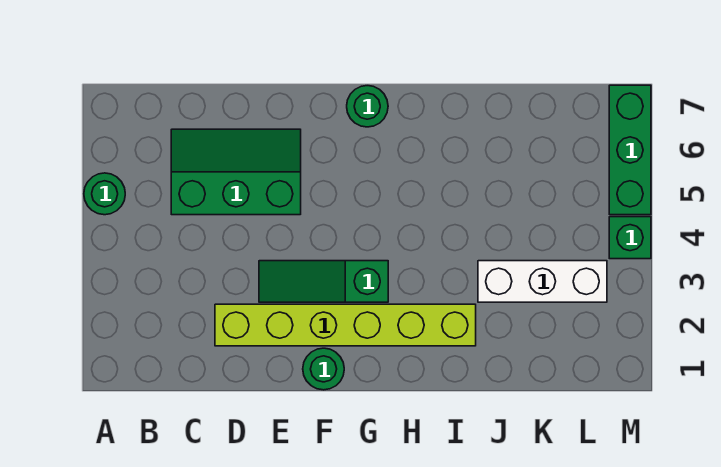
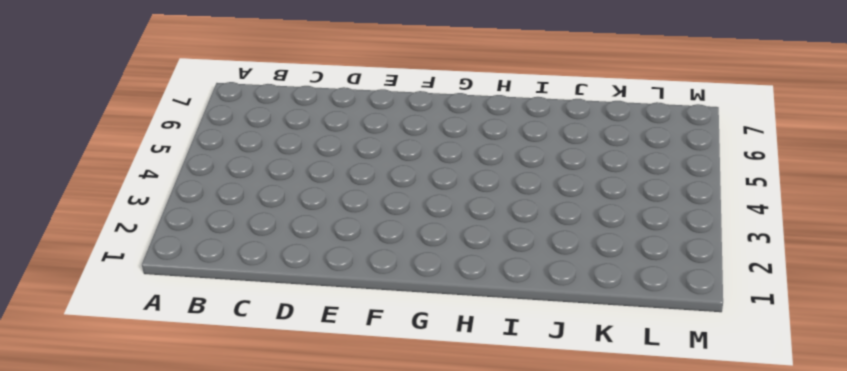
none -> green 1x1 round brick [84,173,125,215]
none -> green 2x3 slope [171,129,301,215]

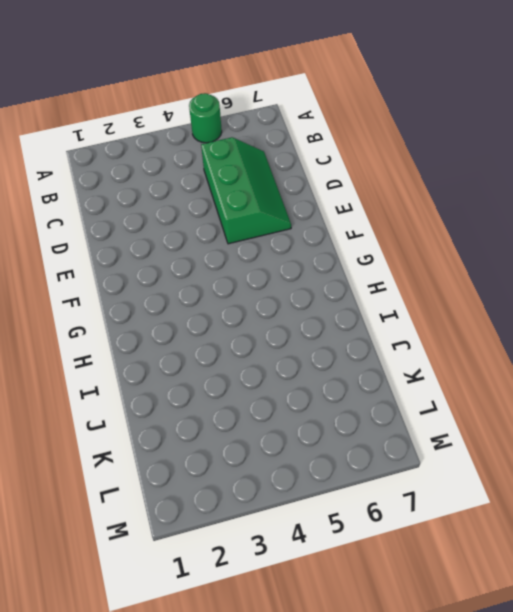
none -> lime 1x6 brick [215,304,476,346]
none -> green 1x3 slope [259,261,388,302]

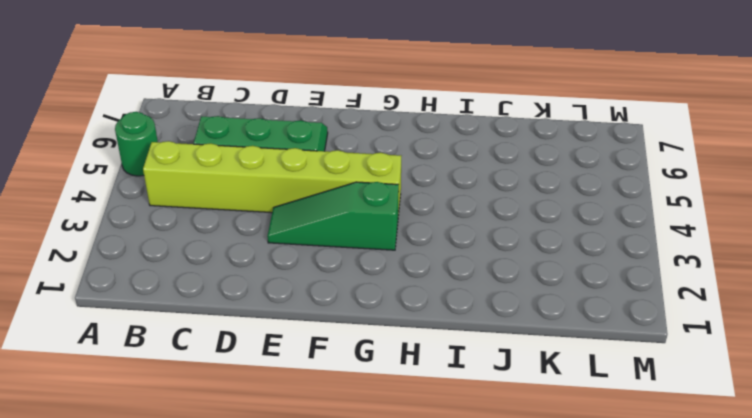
lime 1x6 brick [143,141,401,215] -> lime 1x6 brick moved to [215,304,476,346]
none -> green 1x1 round brick [303,348,344,390]
none -> green 1x1 round brick [347,86,388,127]

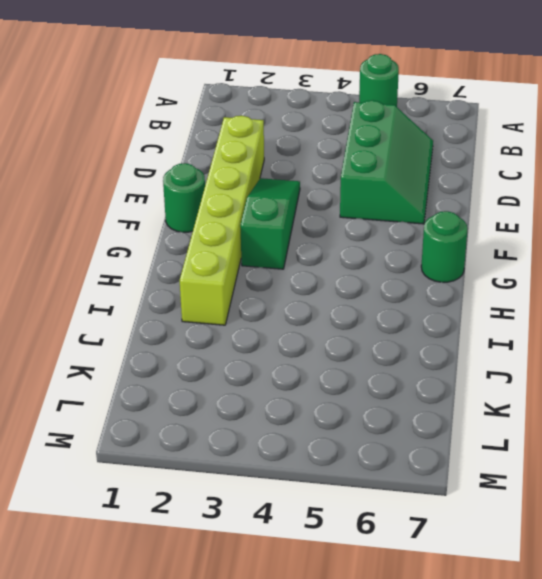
none -> white 1x3 brick [478,261,607,302]
none -> green 1x1 brick [609,217,651,259]

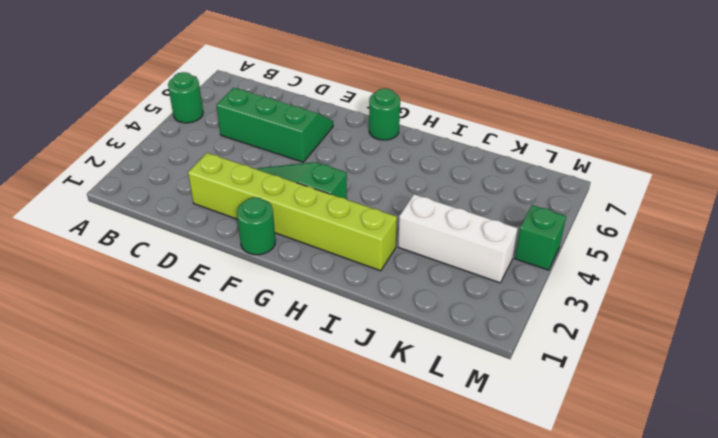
none -> green 1x3 brick [609,85,651,215]

